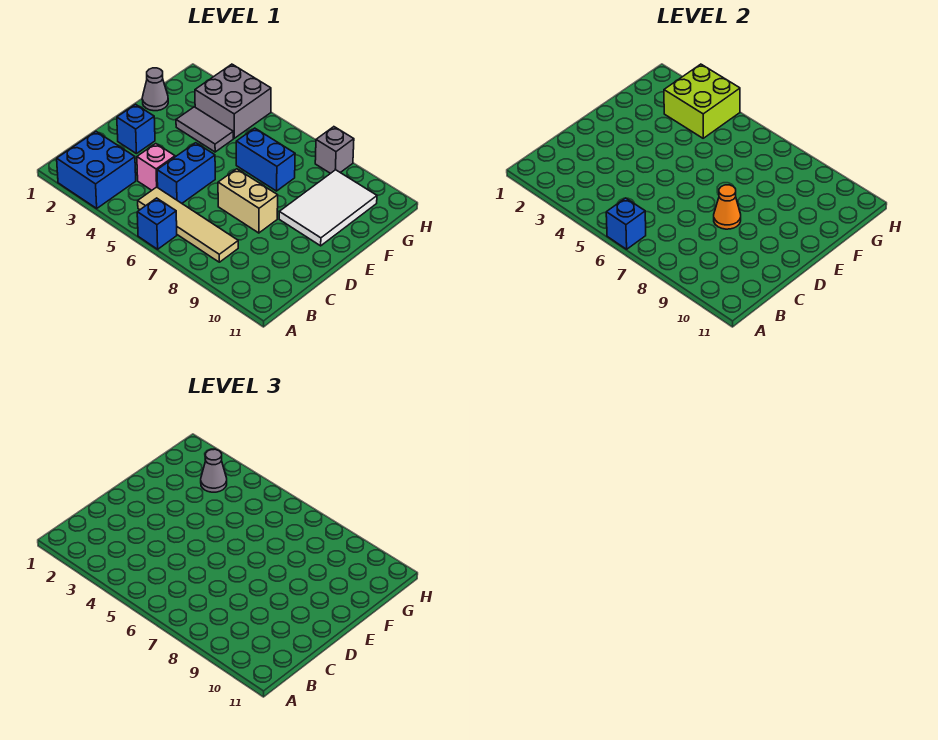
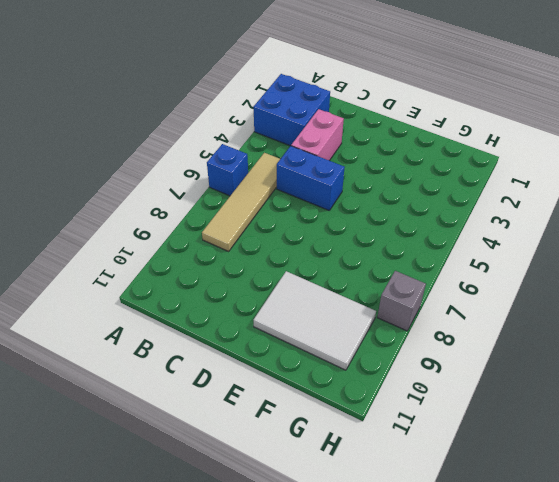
pink 1x2 brick [291,109,344,161] -> pink 1x1 brick [137,144,175,190]
none -> blue 1x1 brick [117,104,155,154]
none -> tan 1x2 brick [218,169,278,233]
none -> grey 1x1 cone [142,68,168,111]

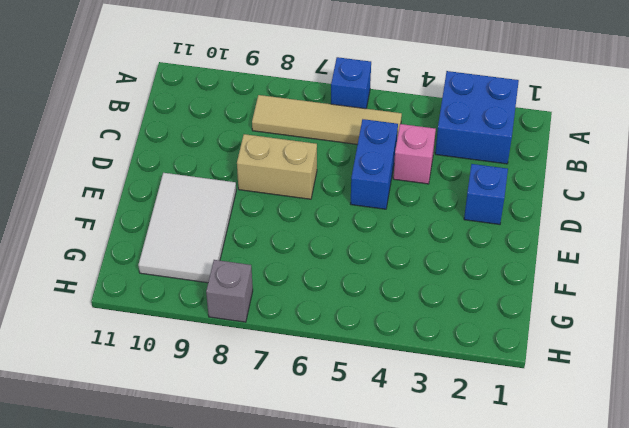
none -> grey 1x1 cone [142,68,168,111]
none -> grey 1x2 tile [176,107,233,152]
none -> blue 1x2 brick [236,128,295,191]

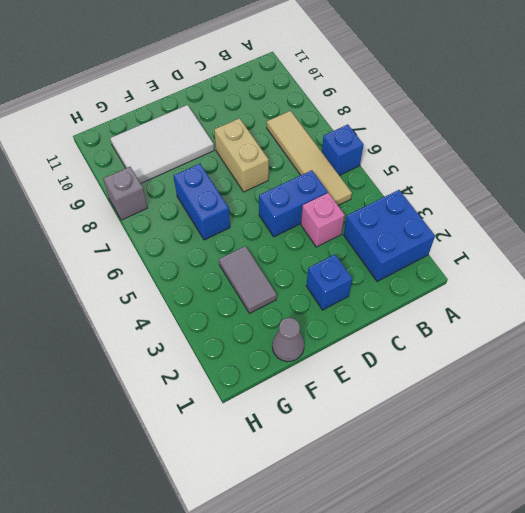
none -> grey 2x2 brick [195,64,271,138]
none -> blue 1x1 brick [606,198,646,249]
none -> orange 1x1 cone [714,185,741,229]

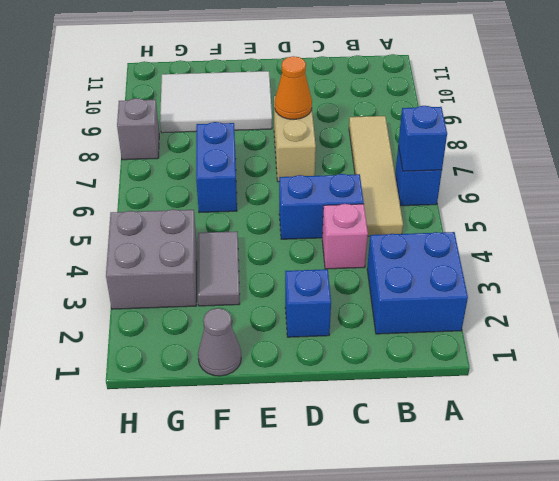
none -> lime 2x2 brick [664,64,740,138]
none -> grey 1x1 cone [201,449,227,492]

